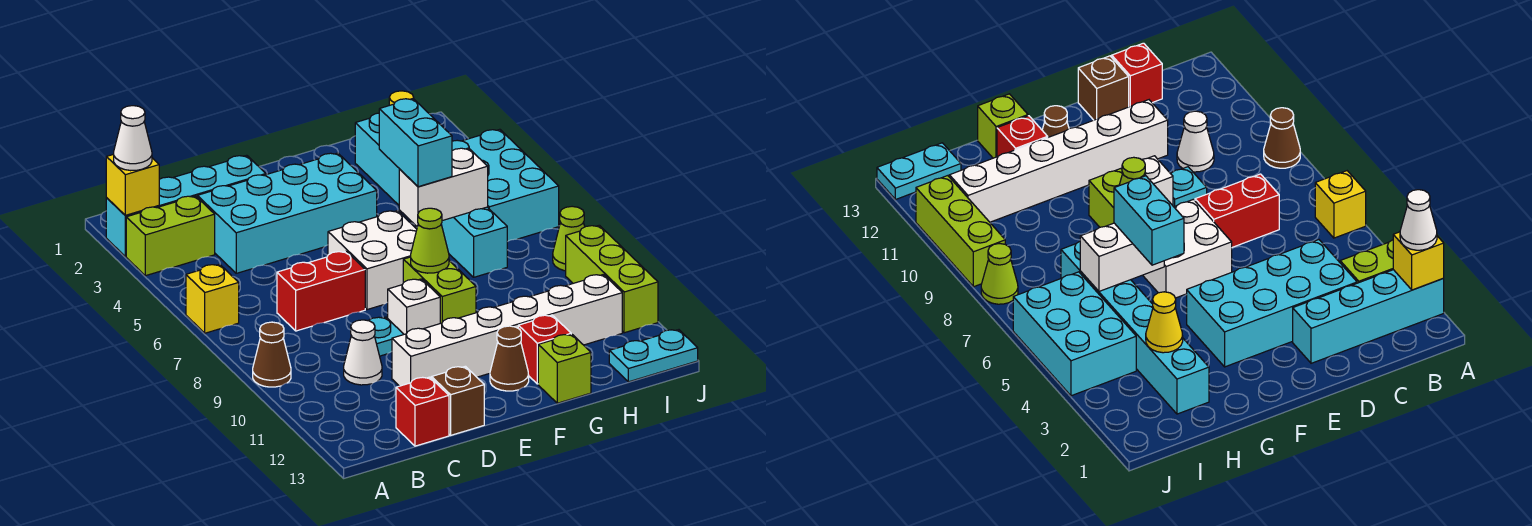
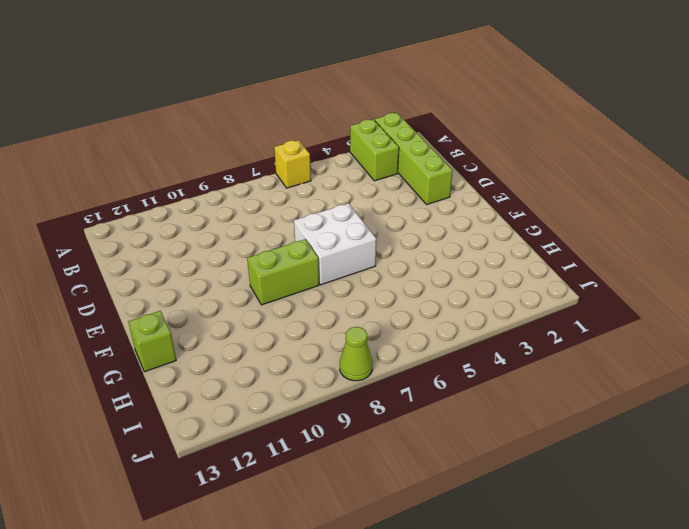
lime 1x4 brick [375,113,453,205] -> cyan 1x4 brick [106,155,266,257]
none -> brown 1x1 cone [253,322,291,387]
none -> cyan 2x4 brick [197,153,377,273]
none -> red 1x2 brick [277,251,365,331]

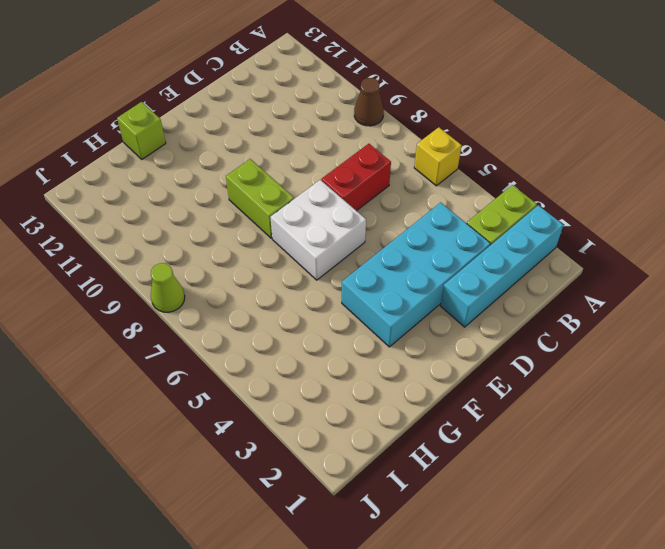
none -> white 1x1 cone [344,320,382,385]
none -> red 1x1 brick [396,377,449,446]
none -> cyan 1x1 plate [369,317,404,356]

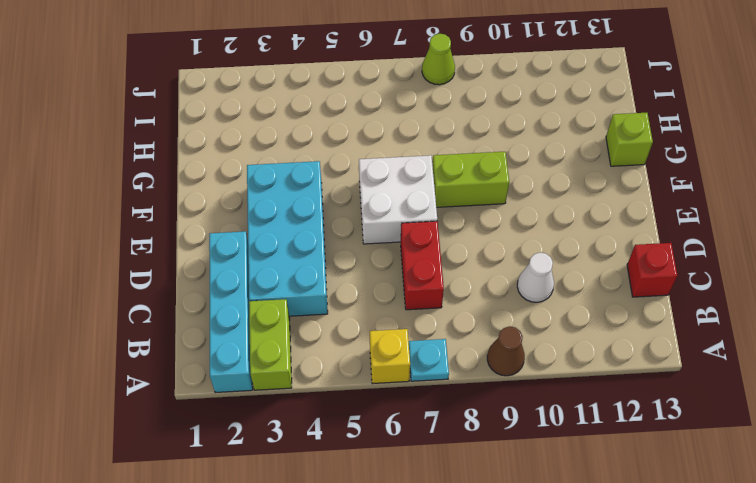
cyan 1x1 plate [409,339,449,381] -> cyan 1x1 plate moved to [369,317,404,356]
none -> white 1x6 brick [392,274,622,386]
none -> brown 1x1 brick [432,366,484,435]
none -> white 1x1 brick [388,279,440,334]

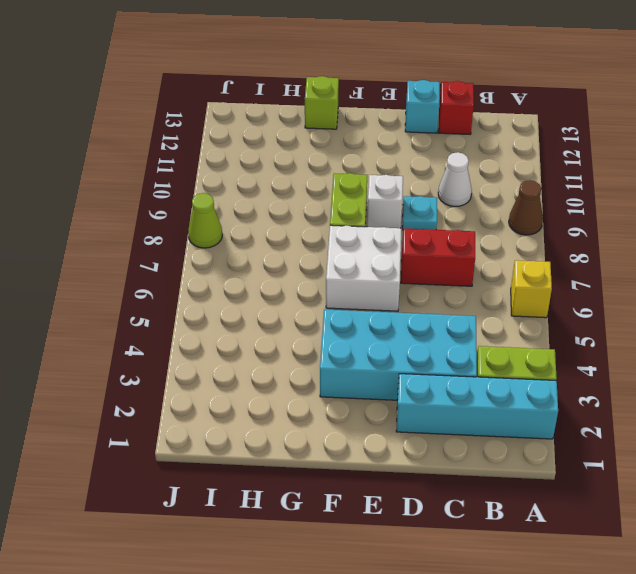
cyan 1x1 brick [405,80,440,133] -> brown 1x1 brick [432,366,484,435]
none -> white 1x6 brick [392,274,622,386]
none -> brown 1x1 cone [490,326,529,391]
none -> red 1x1 brick [518,315,571,384]

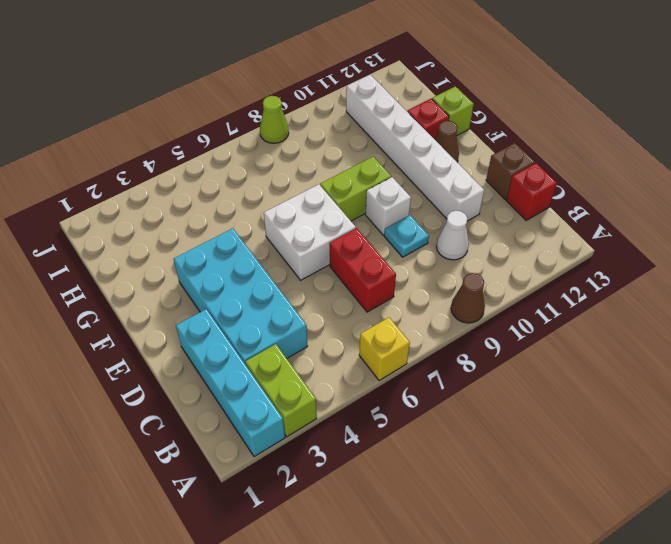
none -> cyan 1x6 brick [355,113,507,277]
none -> cyan 2x3 brick [452,129,559,242]
none -> cyan 1x2 plate [609,330,698,382]

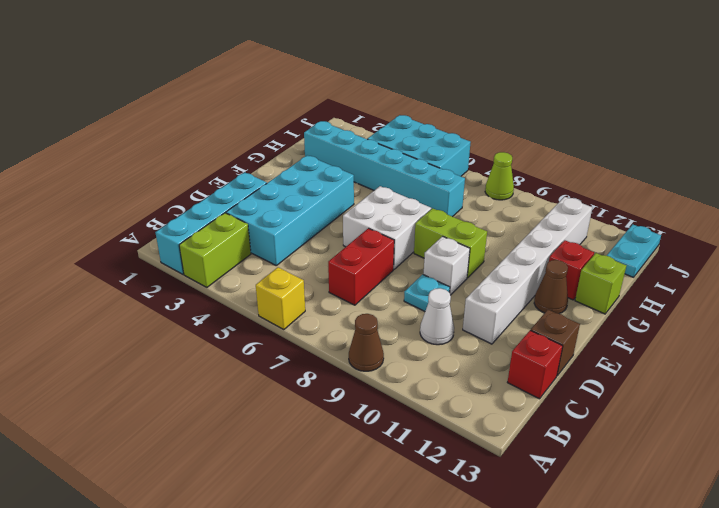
none -> lime 1x3 brick [566,225,658,333]
none -> yellow 1x1 brick [106,154,159,215]
none -> lime 1x1 cone [411,208,449,273]

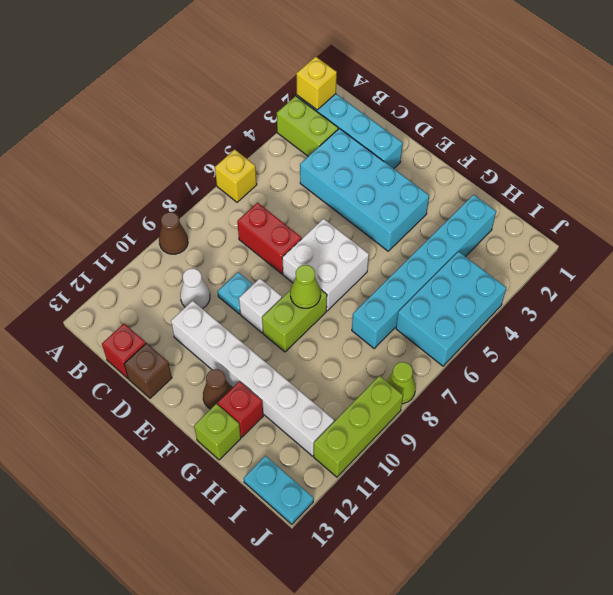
none -> white 1x2 brick [399,148,488,227]
none -> yellow 1x1 cone [1146,292,1183,353]
none -> white 1x1 cone [114,106,152,171]

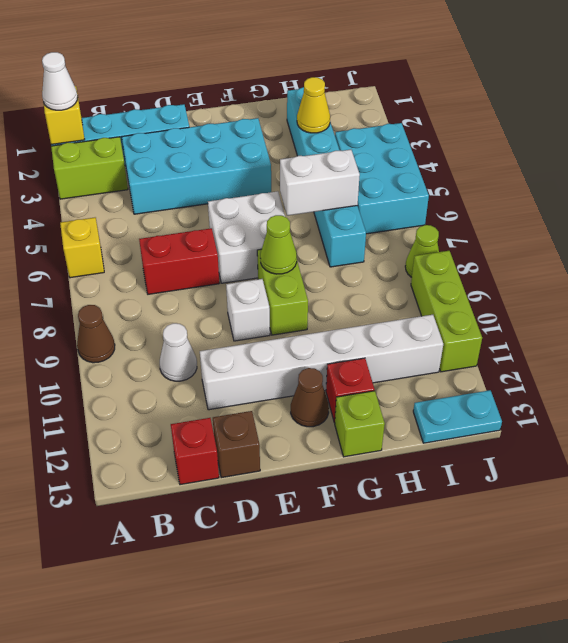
none -> cyan 1x1 plate [369,317,404,356]
none -> cyan 1x2 brick [379,99,452,187]

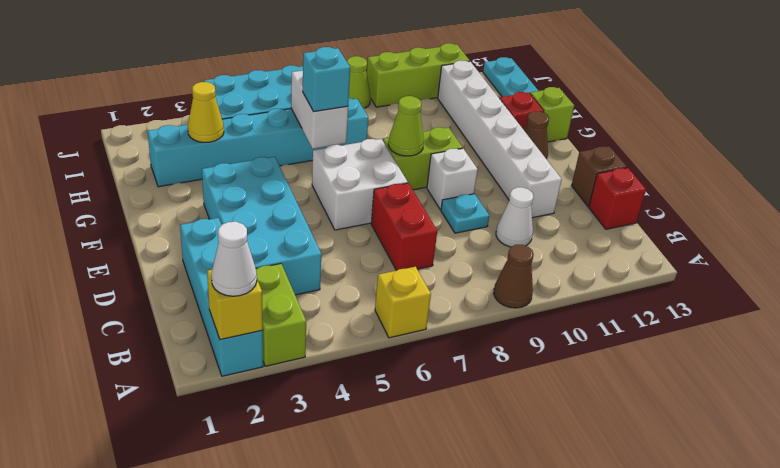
cyan 1x1 brick [303,47,350,111] -> cyan 1x2 brick [379,99,452,187]

